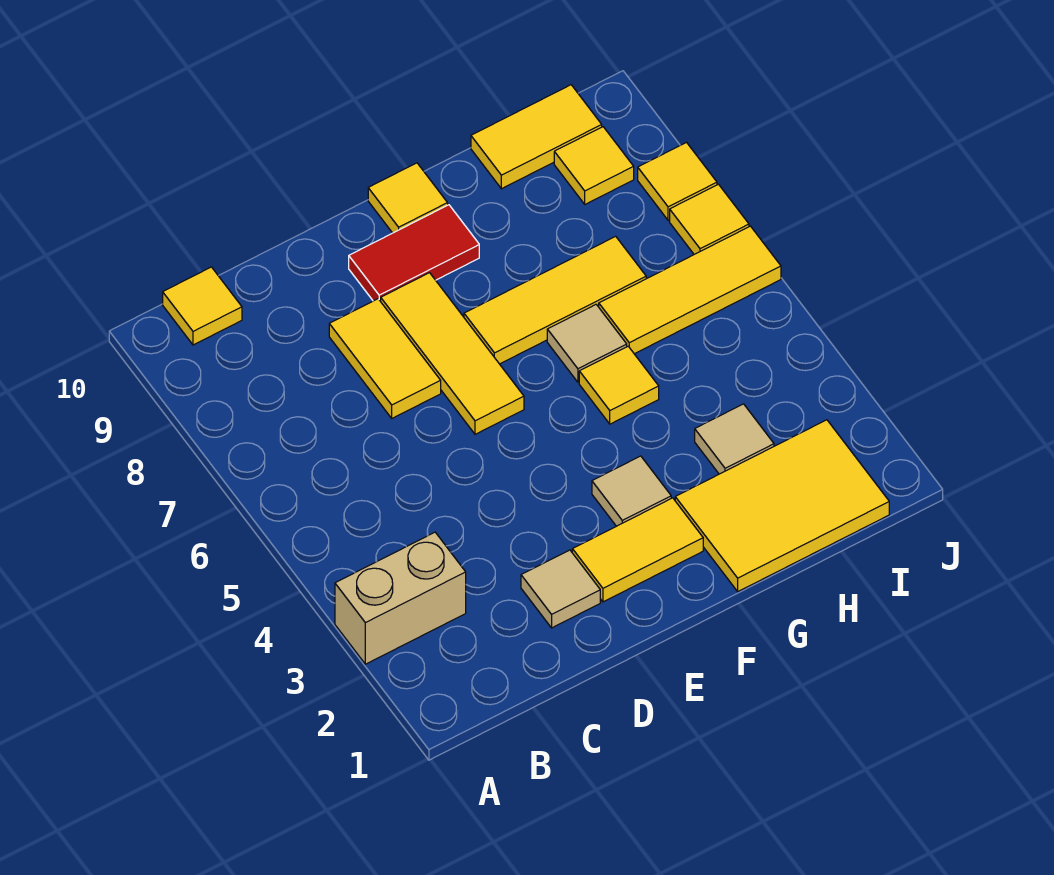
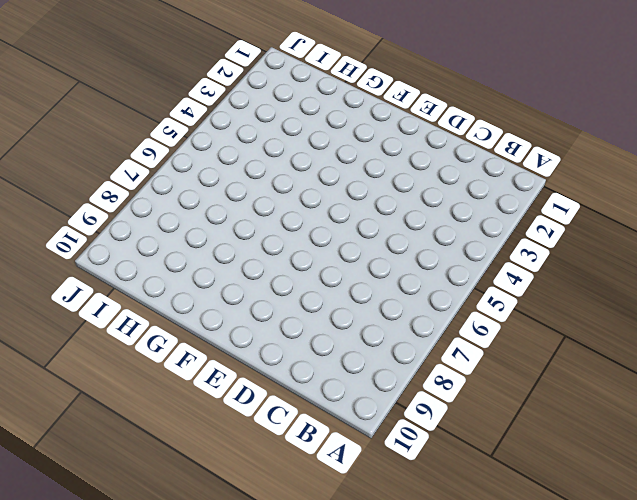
none -> tan 1x2 brick [335,532,466,664]
none -> yellow 1x1 tile [163,267,242,345]
none -> tan 1x1 tile [521,550,600,628]

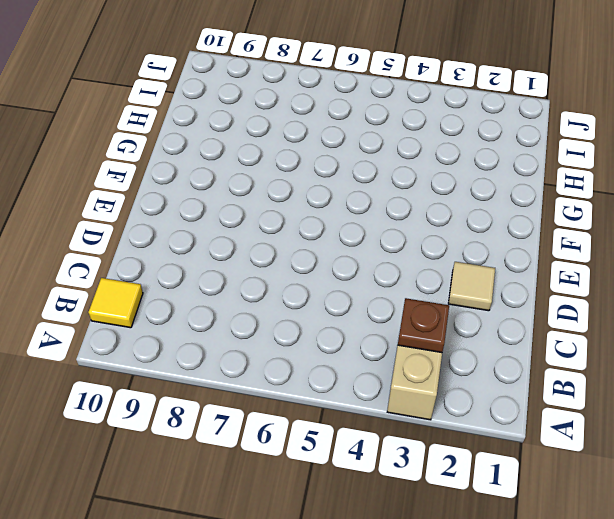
brown 1x1 plate [398,298,449,353] -> none
none -> yellow 1x2 tile [329,299,441,418]
none -> yellow 1x2 tile [572,498,703,602]
none -> yellow 1x3 tile [381,273,524,434]

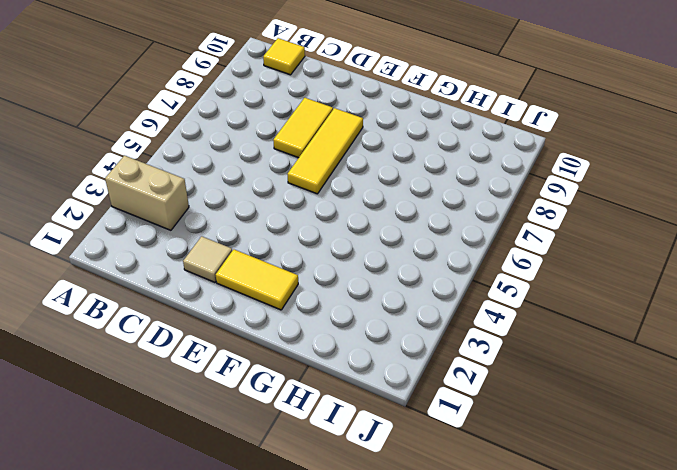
none -> red 1x2 tile [349,205,479,301]
none -> tan 1x1 tile [592,456,671,526]
none -> yellow 1x3 tile [464,236,646,364]

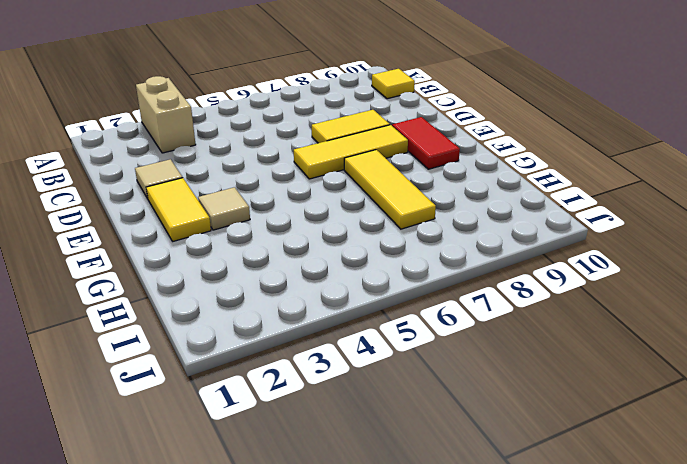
none -> yellow 1x1 tile [368,163,448,233]
none -> yellow 2x3 tile [675,420,889,591]
none -> yellow 1x1 tile [579,346,659,424]

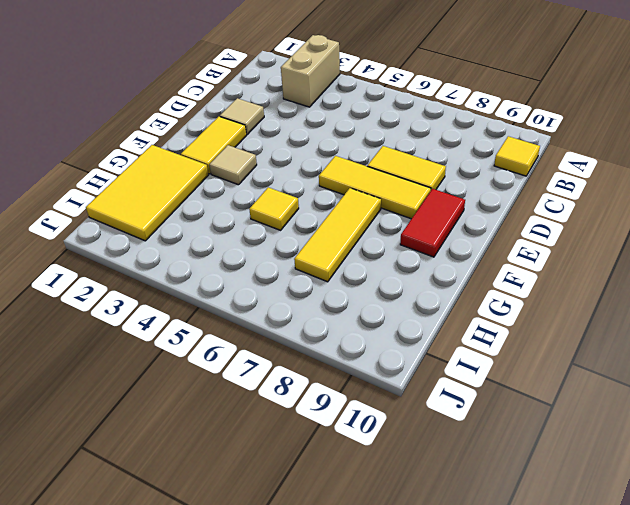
none -> yellow 1x1 tile [368,163,448,233]
none -> tan 1x1 tile [547,305,627,382]
none -> tan 1x1 tile [695,404,774,474]

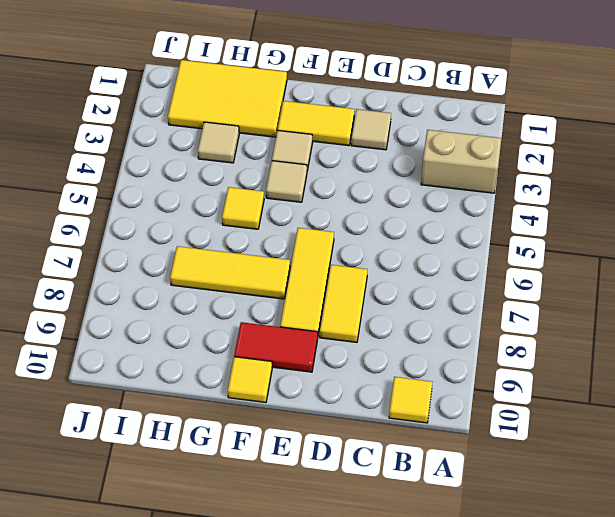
tan 1x1 tile [266,161,307,202] -> tan 1x1 tile moved to [547,305,627,382]
none -> yellow 1x3 tile [599,226,781,354]
none -> yellow 1x2 tile [471,85,602,189]
none -> yellow 1x1 tile [554,127,634,204]

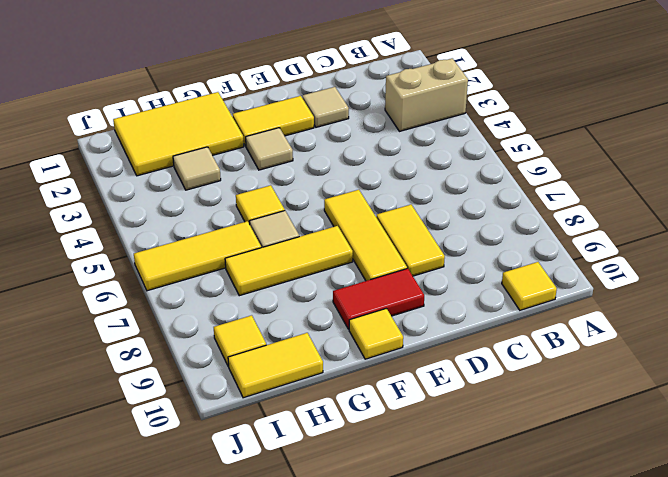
none -> yellow 1x1 tile [670,184,749,254]
none -> yellow 1x1 tile [638,143,717,220]

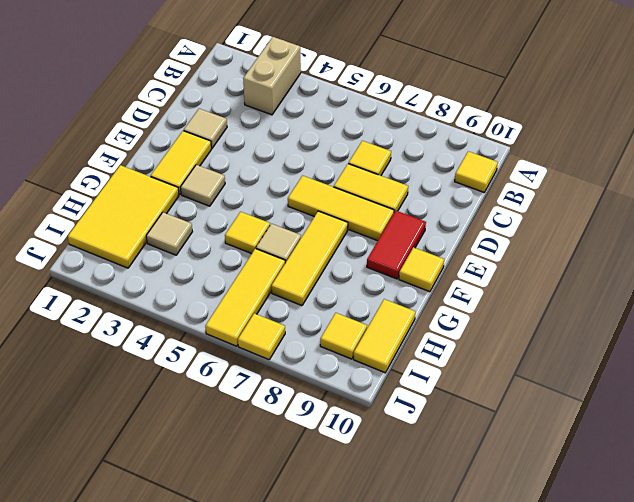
yellow 1x1 tile [348,141,391,176] -> yellow 1x1 tile moved to [638,143,717,220]

